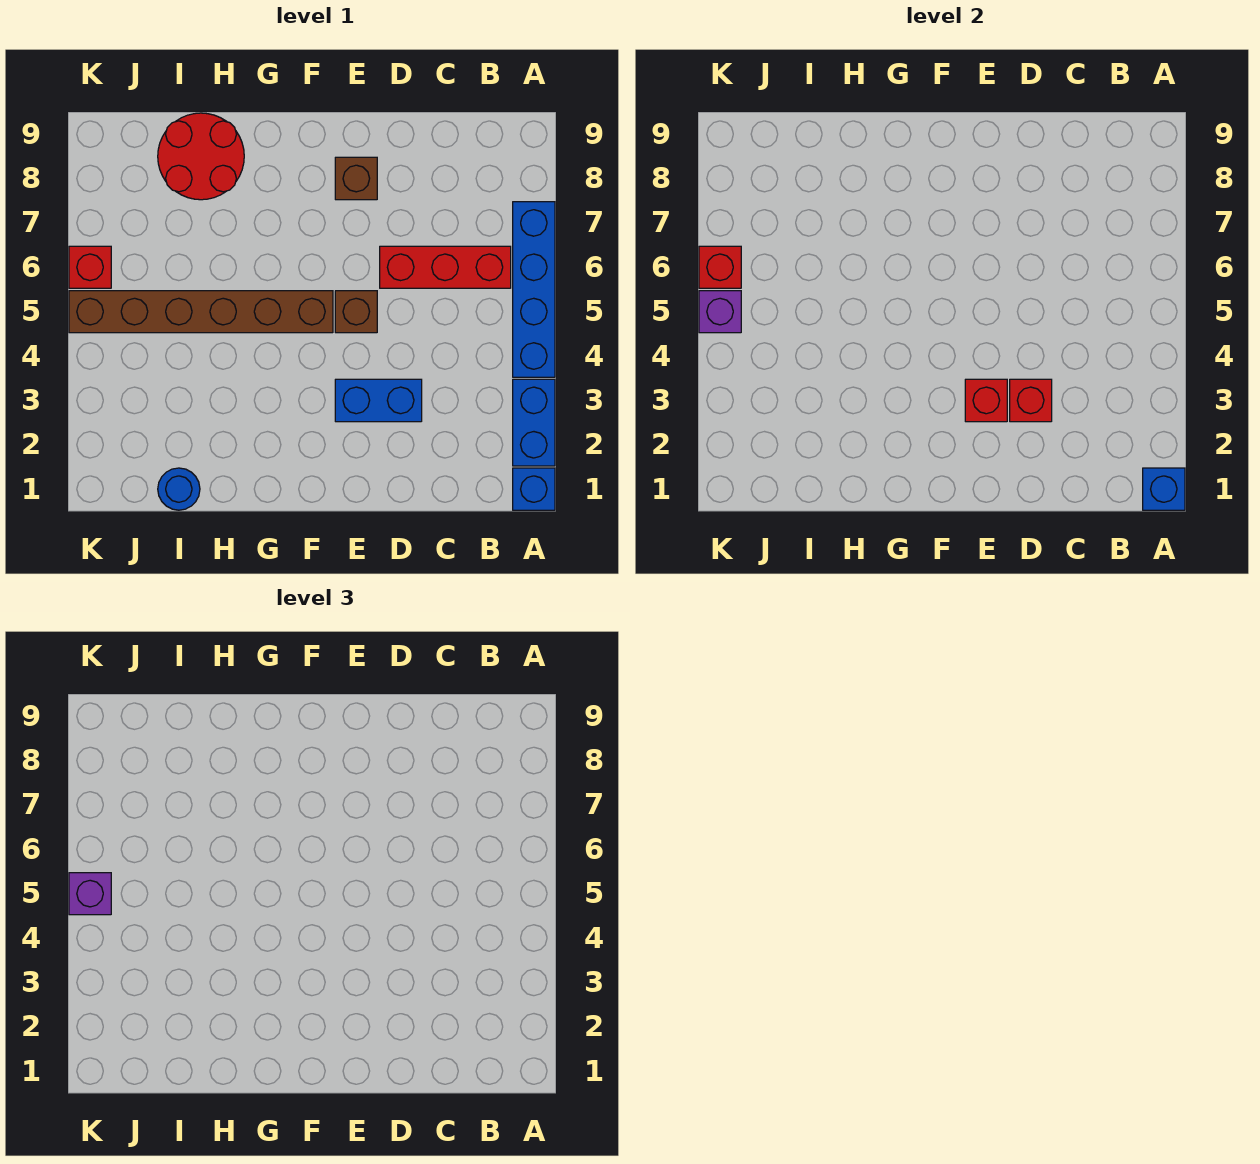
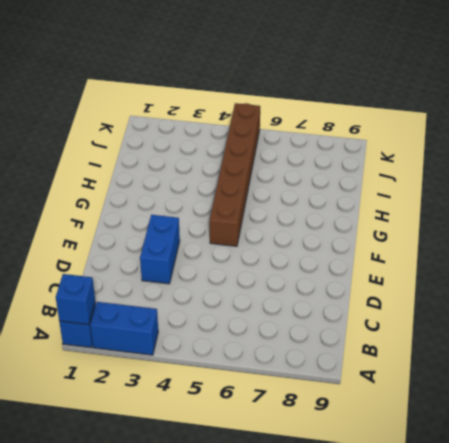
none -> blue 1x4 brick [513,202,555,377]
none -> red 1x3 brick [380,246,511,288]
none -> brown 1x1 brick [335,291,377,333]

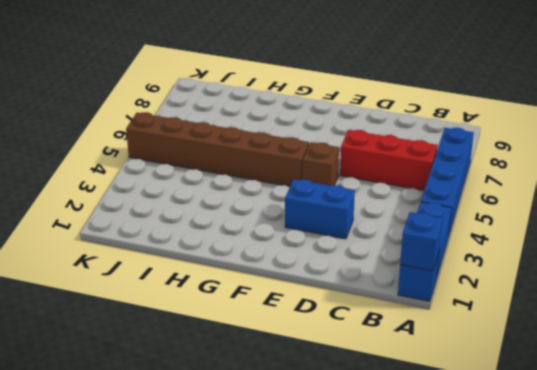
none -> brown 1x1 brick [335,157,377,200]
none -> red 2x2 round brick [158,113,244,200]
none -> blue 1x1 round brick [158,468,200,510]

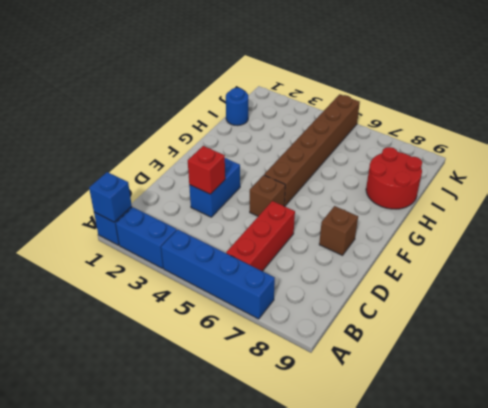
none -> red 1x1 brick [69,246,111,288]
none -> red 1x1 brick [965,379,1007,422]
none -> purple 1x1 brick [699,291,741,333]

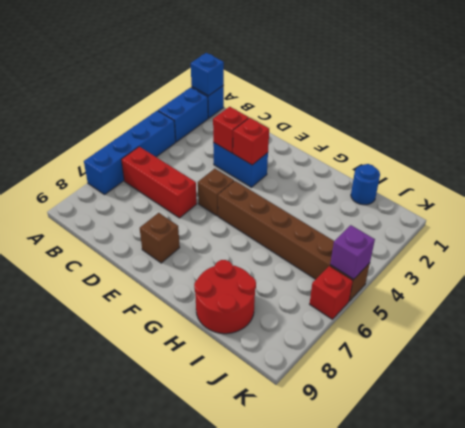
none -> red 1x1 brick [699,246,741,288]
none -> purple 1x1 brick [69,873,111,915]

